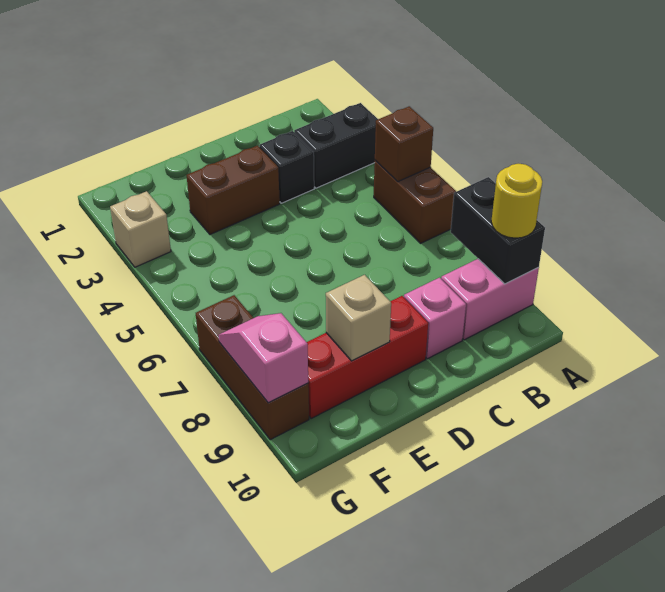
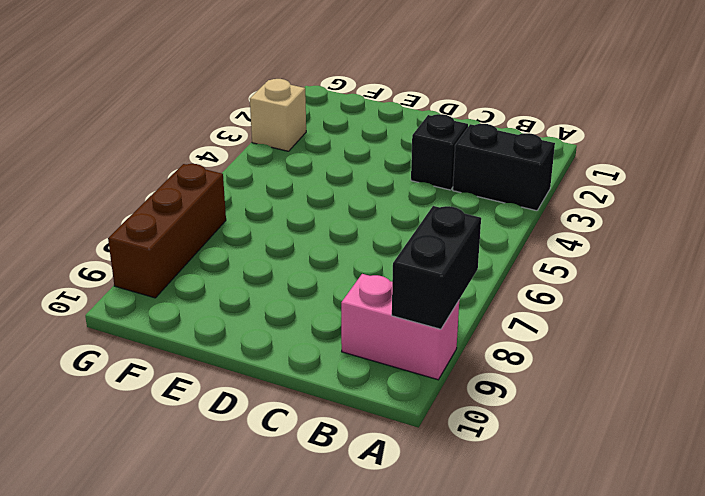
none -> brown 1x2 brick [374,160,456,243]
none -> pink 1x1 brick [404,278,466,359]
none -> brown 1x2 brick [186,146,280,234]

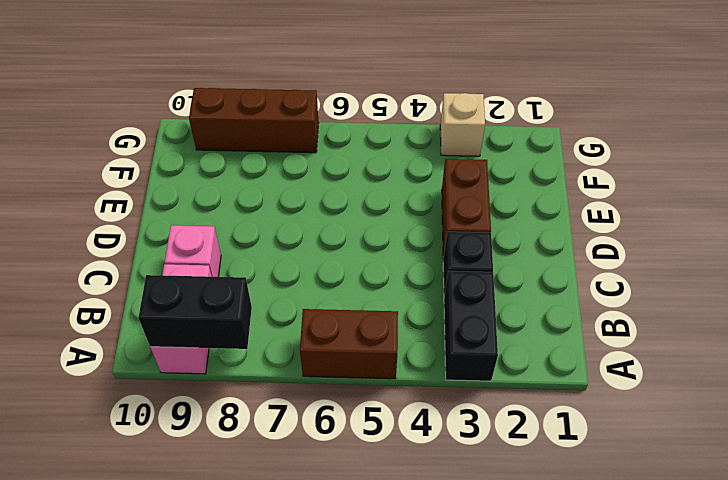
none -> red 1x3 brick [307,296,428,419]
none -> brown 1x1 brick [375,106,433,182]
none -> tan 1x1 brick [326,275,391,361]

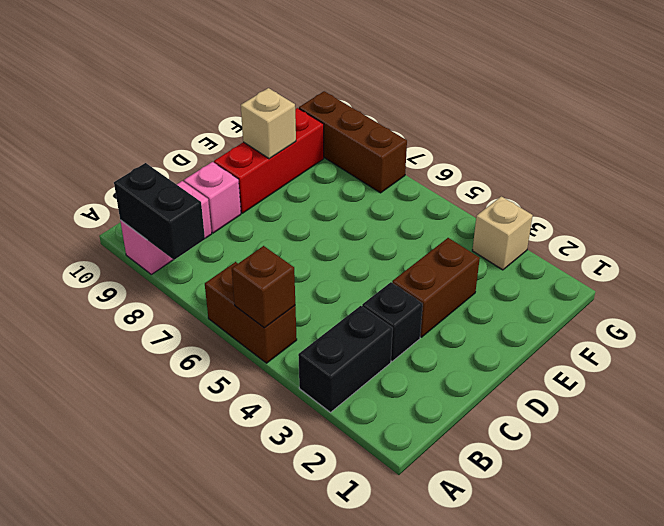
none -> pink 1x2 slope [218,313,308,403]
none -> yellow 1x1 round brick [491,164,542,238]

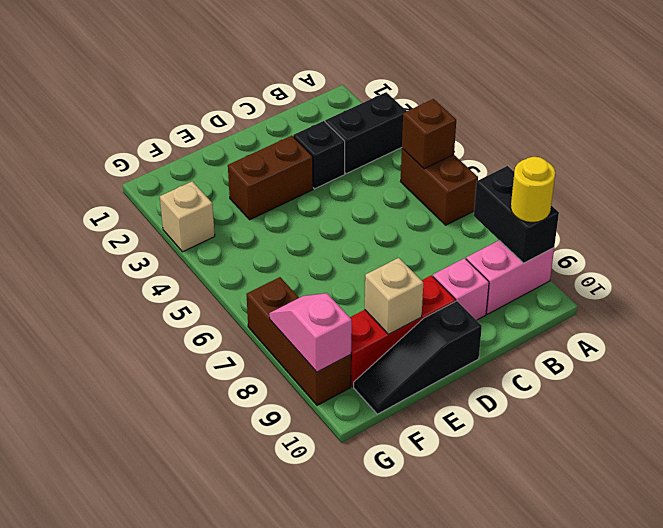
black 1x3 slope [354,301,482,414] -> none

